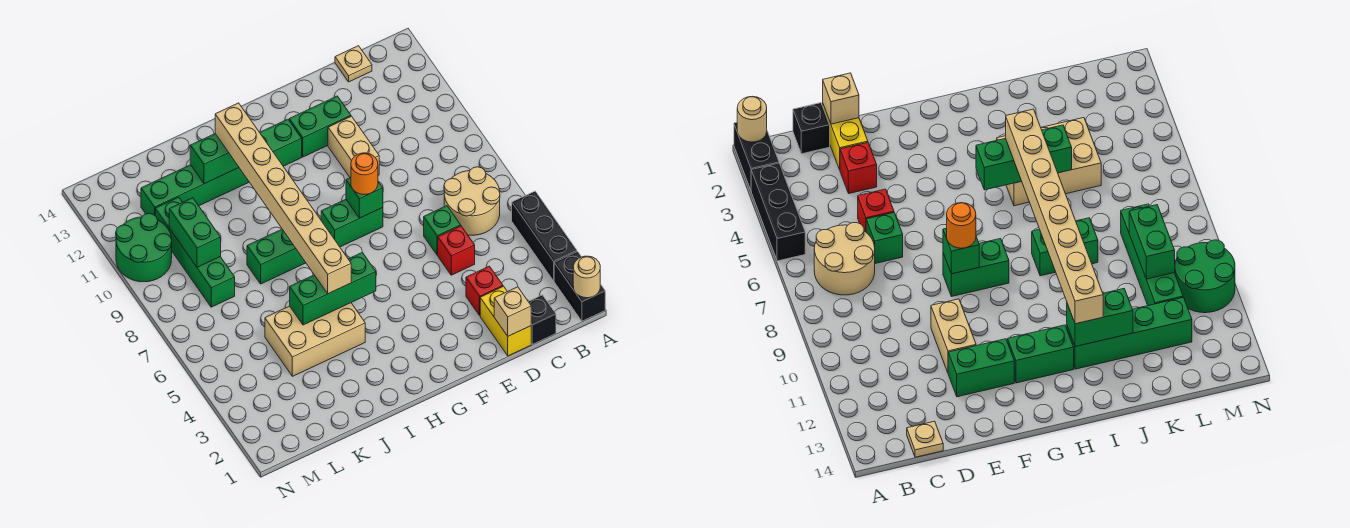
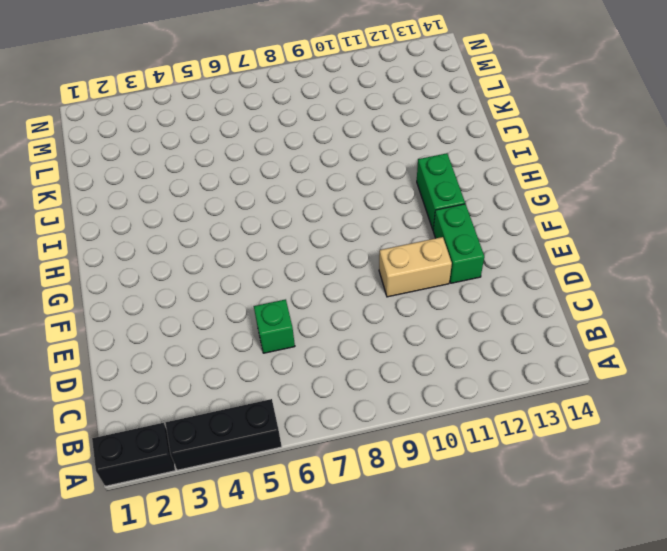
none -> tan 2x2 round brick [444,167,500,235]
none -> black 1x1 brick [528,295,556,344]
none -> tan 1x1 plate [335,46,372,82]

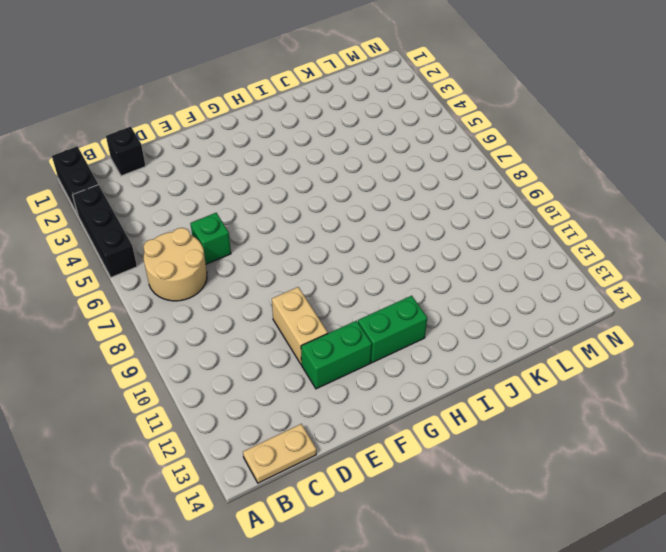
tan 1x2 plate [243,424,316,483] -> tan 1x1 plate [335,46,372,82]
none -> yellow 1x2 brick [480,286,531,356]
none -> red 1x1 brick [466,266,503,316]
none -> red 1x1 brick [438,226,475,275]

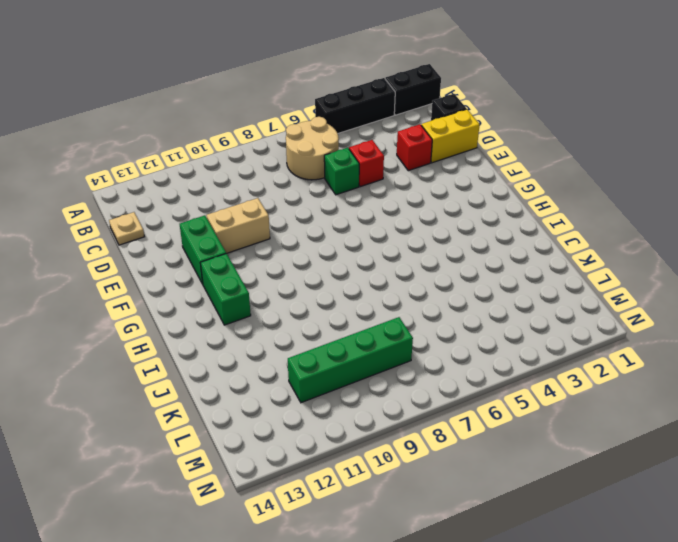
none -> green 1x2 brick [321,199,383,247]
none -> tan 2x3 brick [265,303,365,376]
none -> green 1x2 brick [247,229,306,284]

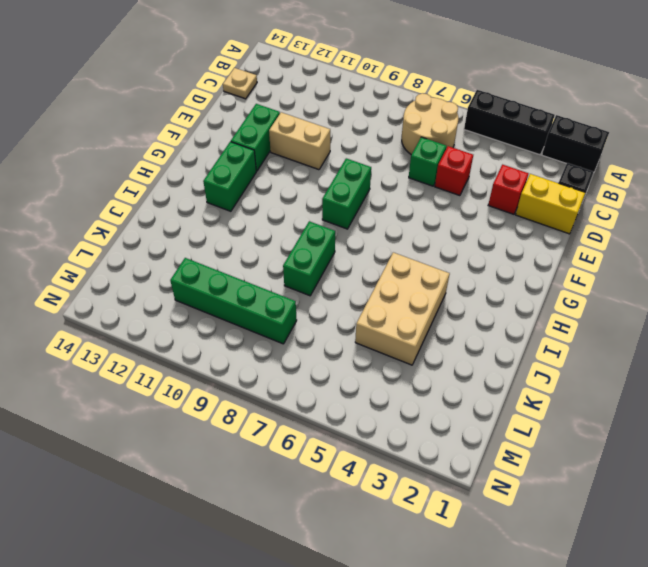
none -> green 1x4 brick [141,165,249,215]
none -> green 2x2 round brick [116,213,172,282]
none -> tan 1x1 round brick [573,256,600,298]

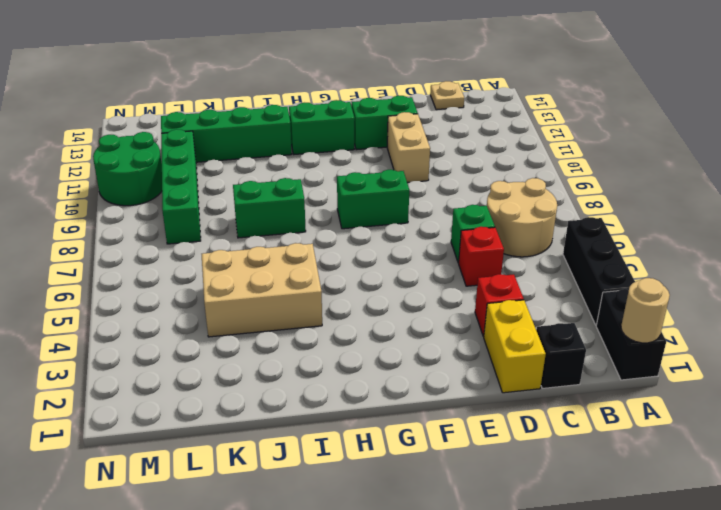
none -> tan 1x1 brick [494,287,531,336]
none -> green 1x1 brick [346,177,383,218]
none -> green 1x3 brick [290,252,376,325]

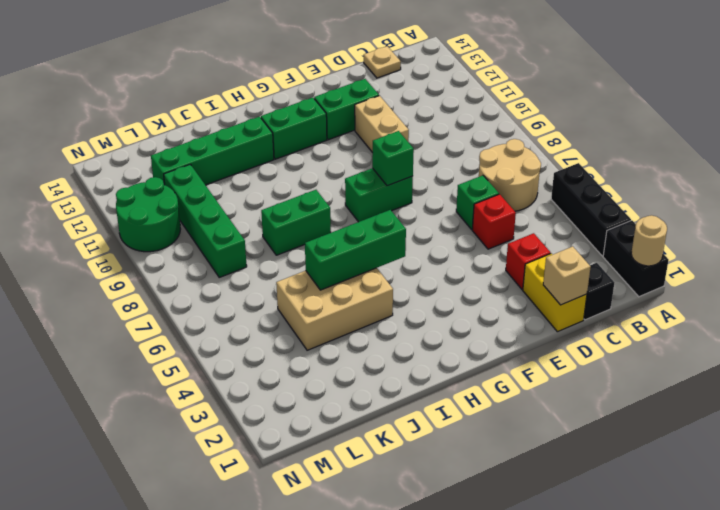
none -> green 1x2 brick [190,134,239,184]
none -> green 1x2 brick [169,198,221,267]
none -> orange 1x1 round brick [351,153,378,195]

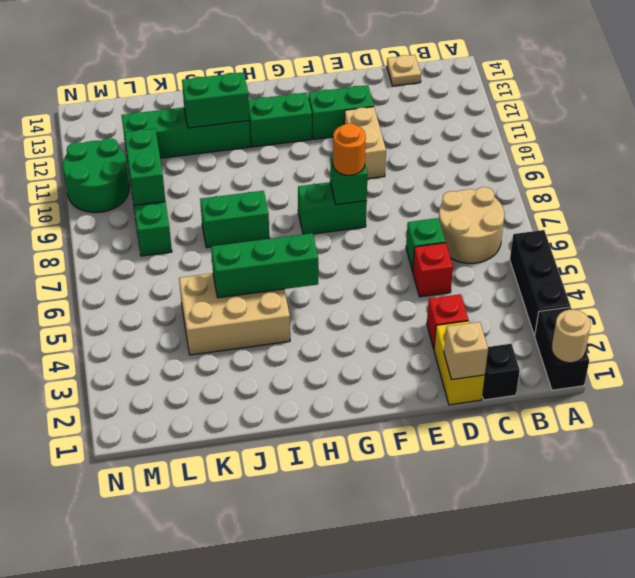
none -> tan 1x8 brick [215,103,351,294]

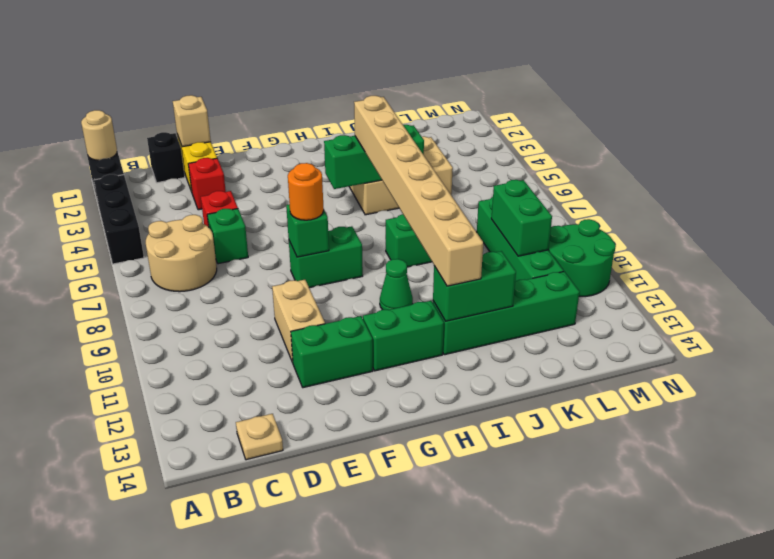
green 1x1 cone [380,259,413,310] -> none

